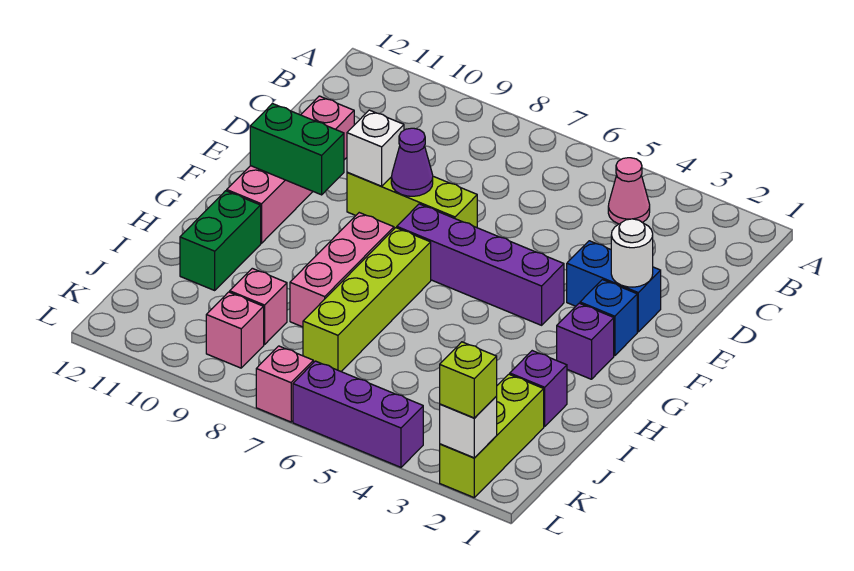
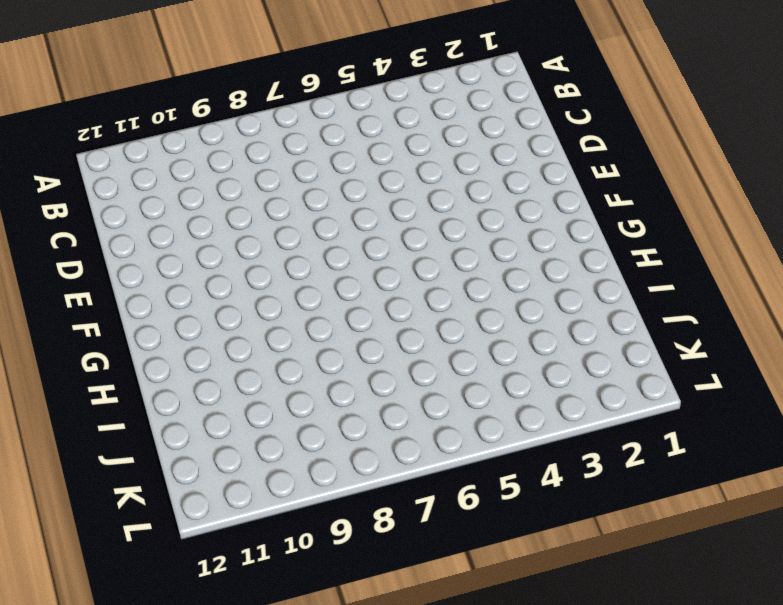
none -> pink 1x1 cone [608,158,650,224]
none -> pink 1x4 brick [227,96,354,243]
none -> blue 1x2 brick [567,241,661,332]

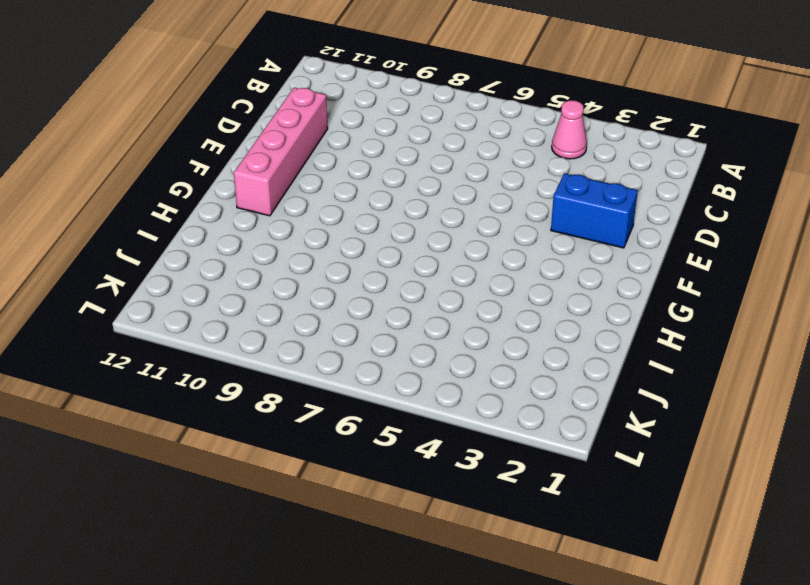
none -> lime 1x3 brick [347,172,477,229]
none -> blue 1x1 brick [580,280,637,356]
none -> purple 1x4 brick [397,204,564,325]

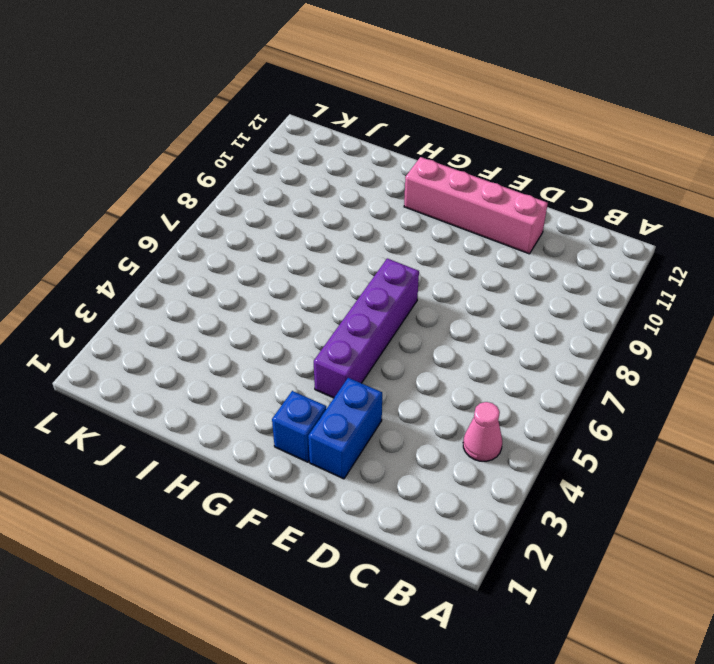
none -> lime 1x3 brick [347,172,477,229]
none -> purple 1x1 brick [557,303,614,379]
none -> lime 1x4 brick [303,228,431,371]

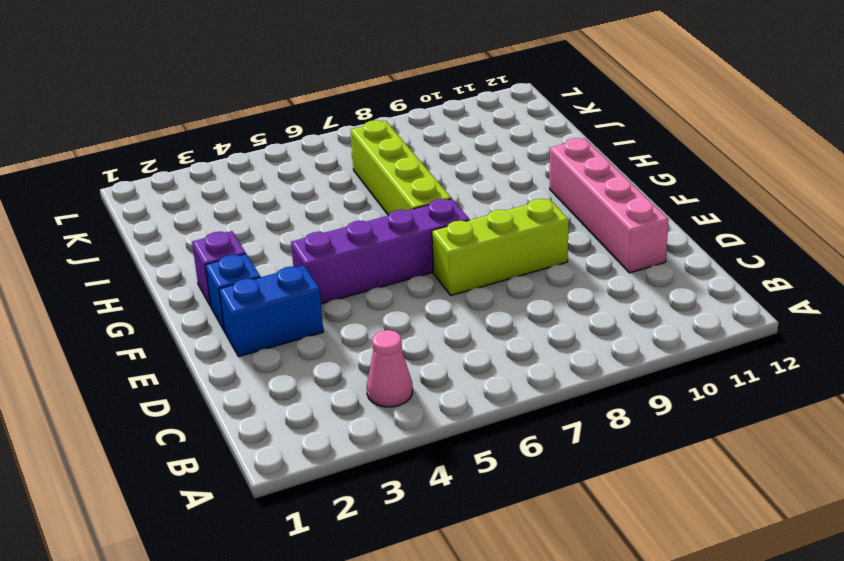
none -> pink 1x3 brick [290,213,394,327]
none -> green 1x2 brick [180,191,261,290]
none -> purple 1x1 brick [510,351,567,427]

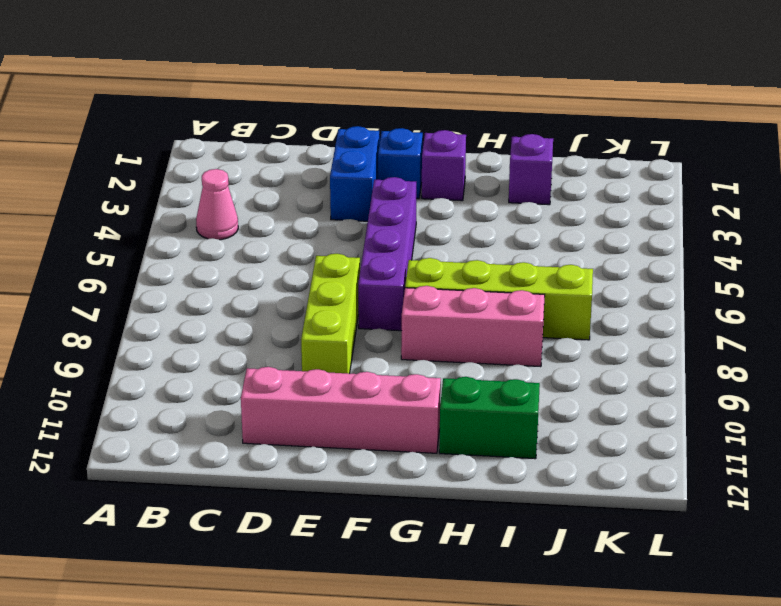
none -> lime 1x3 brick [440,374,544,497]
none -> pink 1x1 brick [230,268,287,344]
none -> pink 1x1 brick [206,292,264,368]

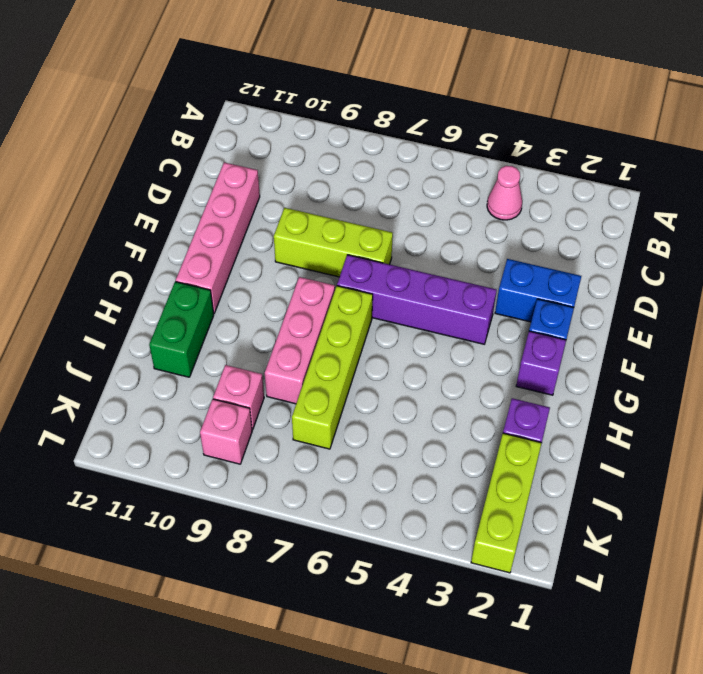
none -> purple 1x3 brick [293,361,423,467]
none -> pink 1x1 brick [256,346,313,422]
none -> white 1x1 round brick [611,219,653,287]

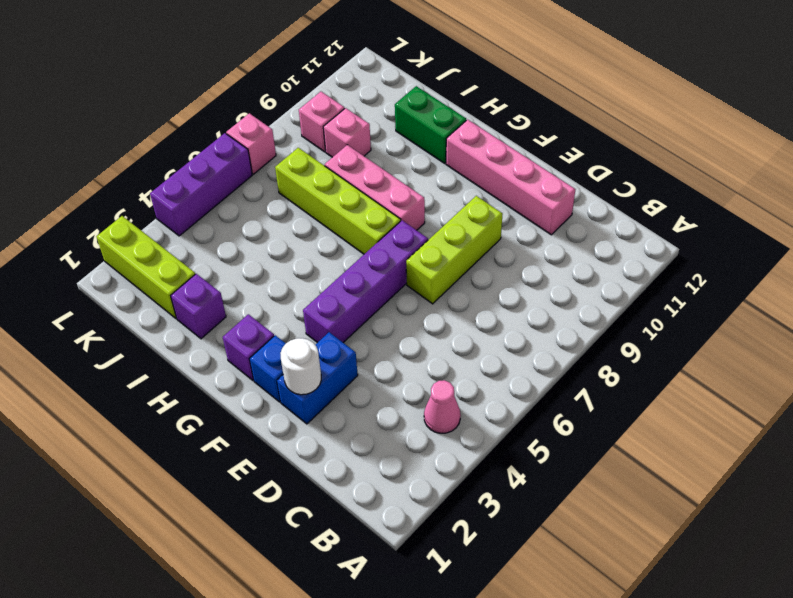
none -> purple 1x1 cone [391,128,433,196]
none -> white 1x1 brick [347,110,404,186]
none -> green 1x2 brick [250,104,344,195]

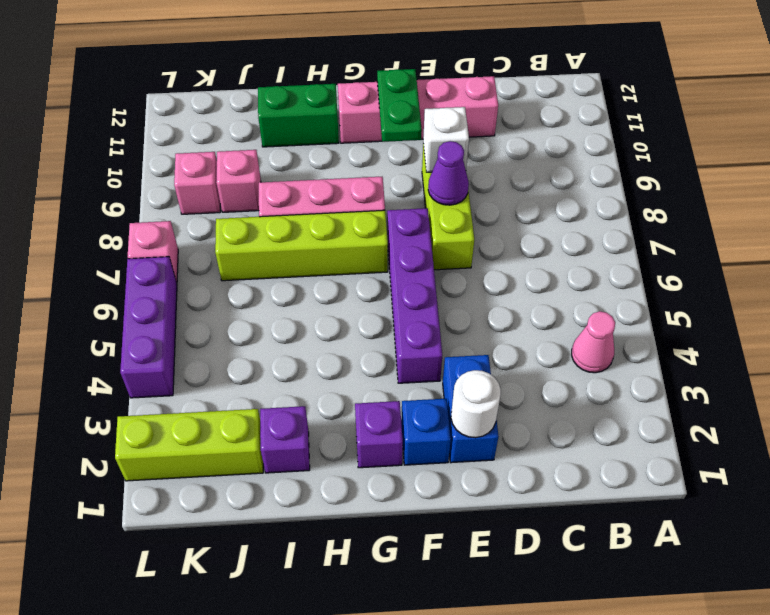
green 1x2 plate [377,69,422,142] -> green 1x2 brick [250,104,344,195]
none -> white 1x1 brick [440,396,497,458]
none -> lime 1x1 brick [440,342,497,418]

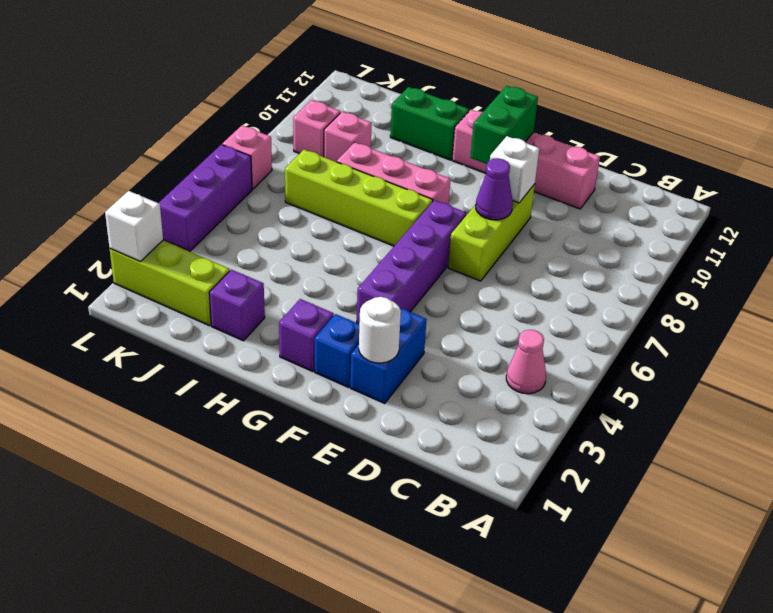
none -> lime 1x1 brick [440,342,497,418]

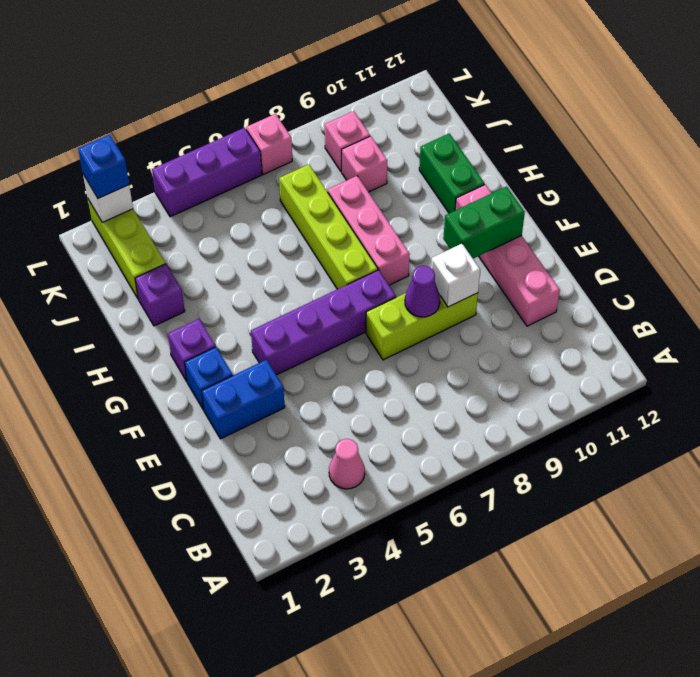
blue 1x1 brick [78,134,129,198] -> lime 1x1 brick [440,342,497,418]
none -> white 1x1 round brick [611,219,653,287]

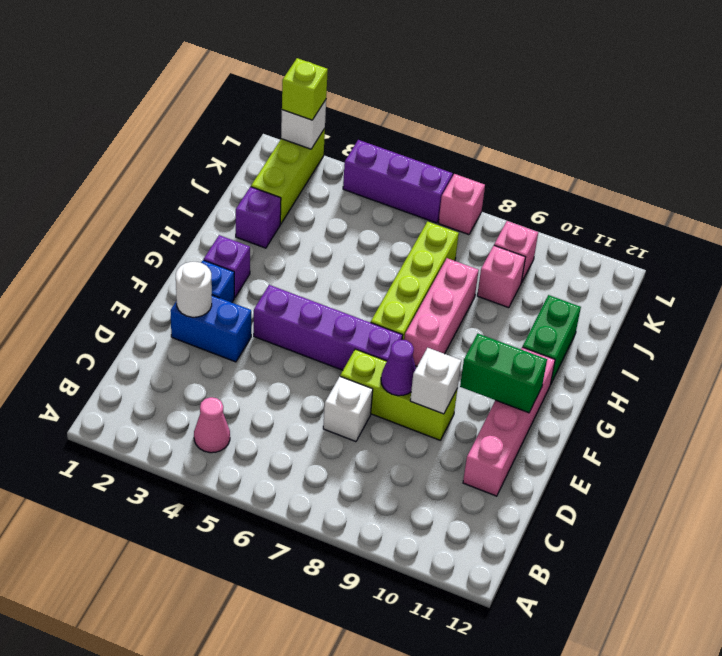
white 1x1 brick [323,376,373,442] -> none

